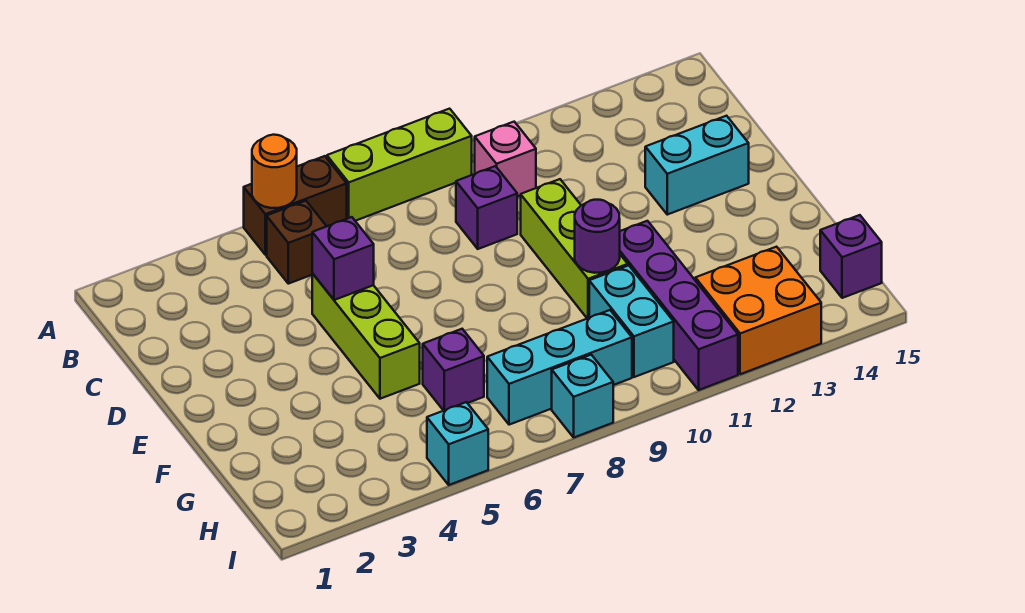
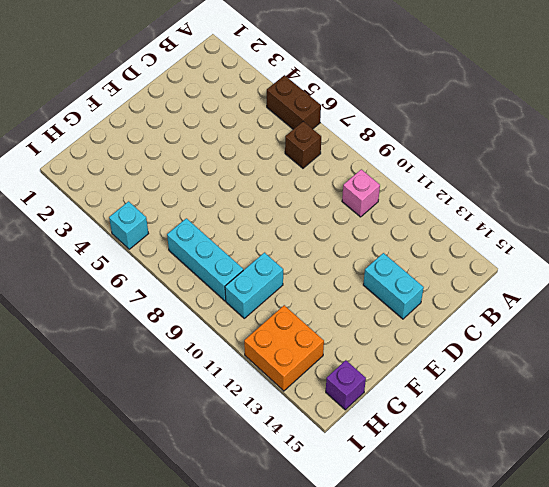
brown 1x1 brick [285,121,321,168] -> brown 1x1 brick moved to [267,201,327,284]
none -> lime 1x3 brick [327,109,472,221]
none -> purple 1x1 brick [456,166,517,249]
none -> lime 1x3 brick [312,273,420,399]

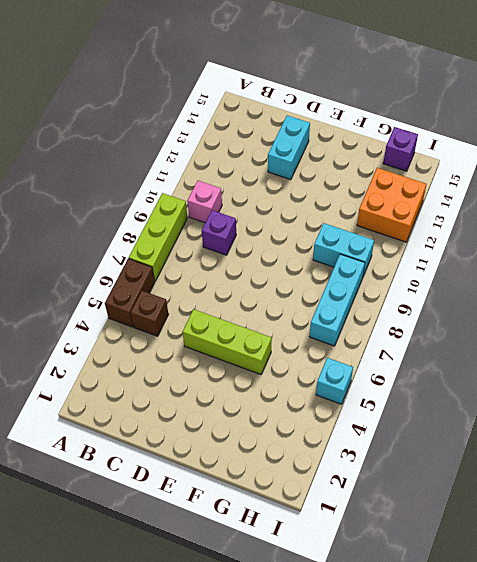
none -> lime 1x3 brick [521,179,628,319]
none -> purple 1x4 brick [620,221,738,390]
none -> purple 1x1 brick [423,329,484,411]

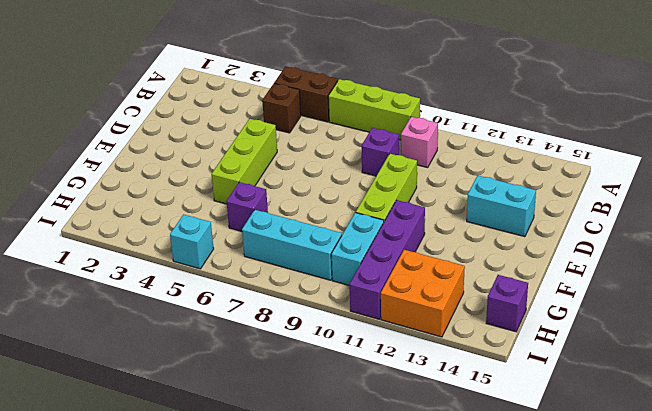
none -> cyan 1x1 brick [552,355,613,437]
none -> orange 1x1 round brick [252,135,297,208]
none -> purple 1x1 brick [312,217,374,300]

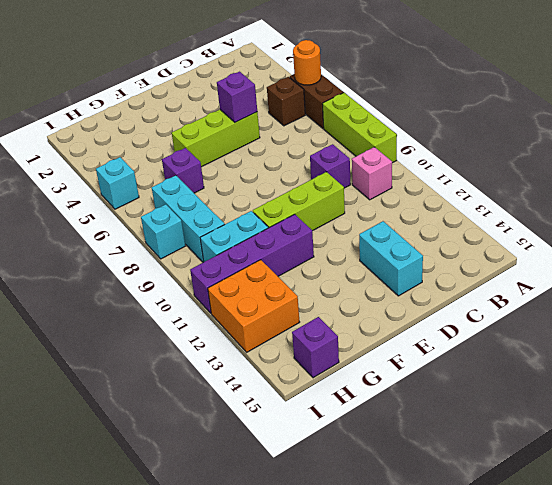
none -> purple 1x1 round brick [575,200,620,273]

